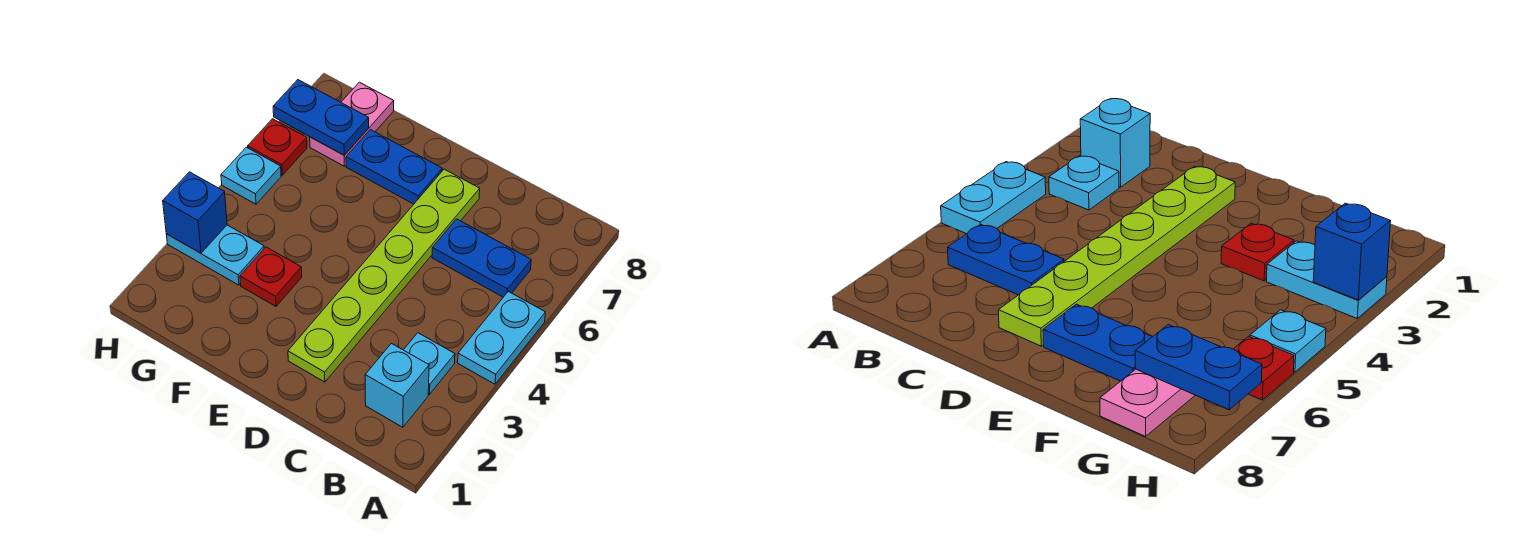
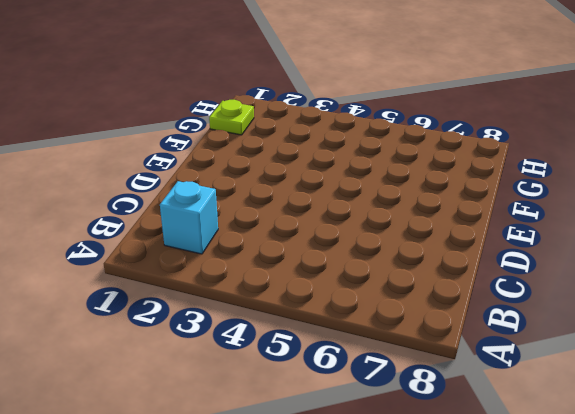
lime 1x1 plate [209,100,254,135] -> none
none -> cyan 1x2 plate [458,291,545,384]
none -> cyan 1x1 plate [404,333,455,394]
none -> blue 1x2 plate [432,219,531,297]

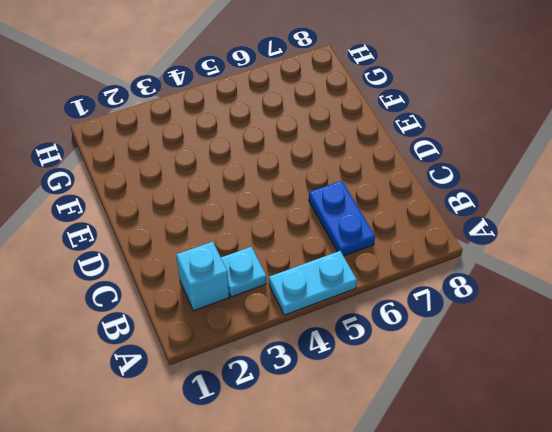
none -> lime 1x6 plate [288,169,480,382]
none -> blue 1x2 plate [346,130,442,204]
none -> red 1x1 plate [240,247,302,306]

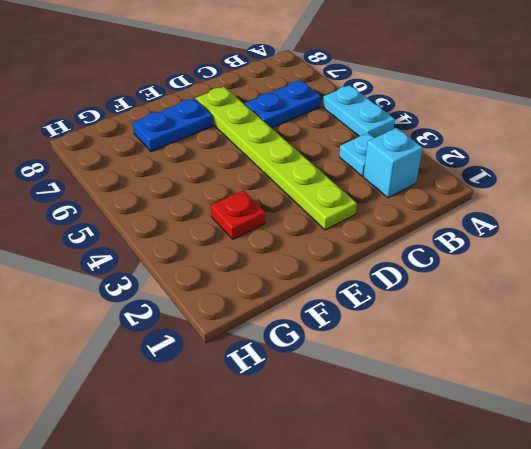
none -> cyan 1x2 plate [166,225,264,285]
none -> pink 1x2 plate [310,82,394,166]
none -> cyan 1x1 plate [221,147,281,204]

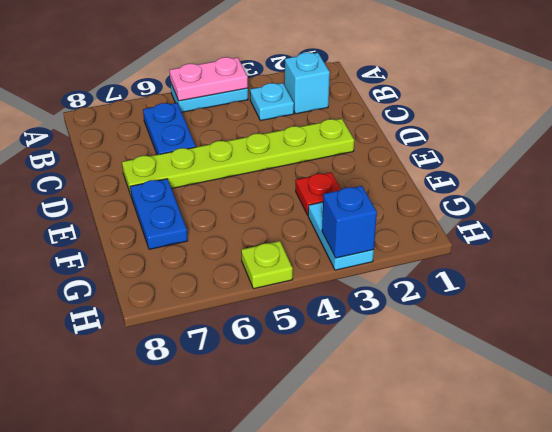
pink 1x2 plate [170,57,248,101] -> pink 1x2 plate moved to [310,82,394,166]
lime 1x1 plate [241,241,293,289] -> cyan 1x1 plate [221,147,281,204]
none -> red 1x1 plate [248,119,307,175]
none -> blue 1x2 plate [273,80,369,155]

